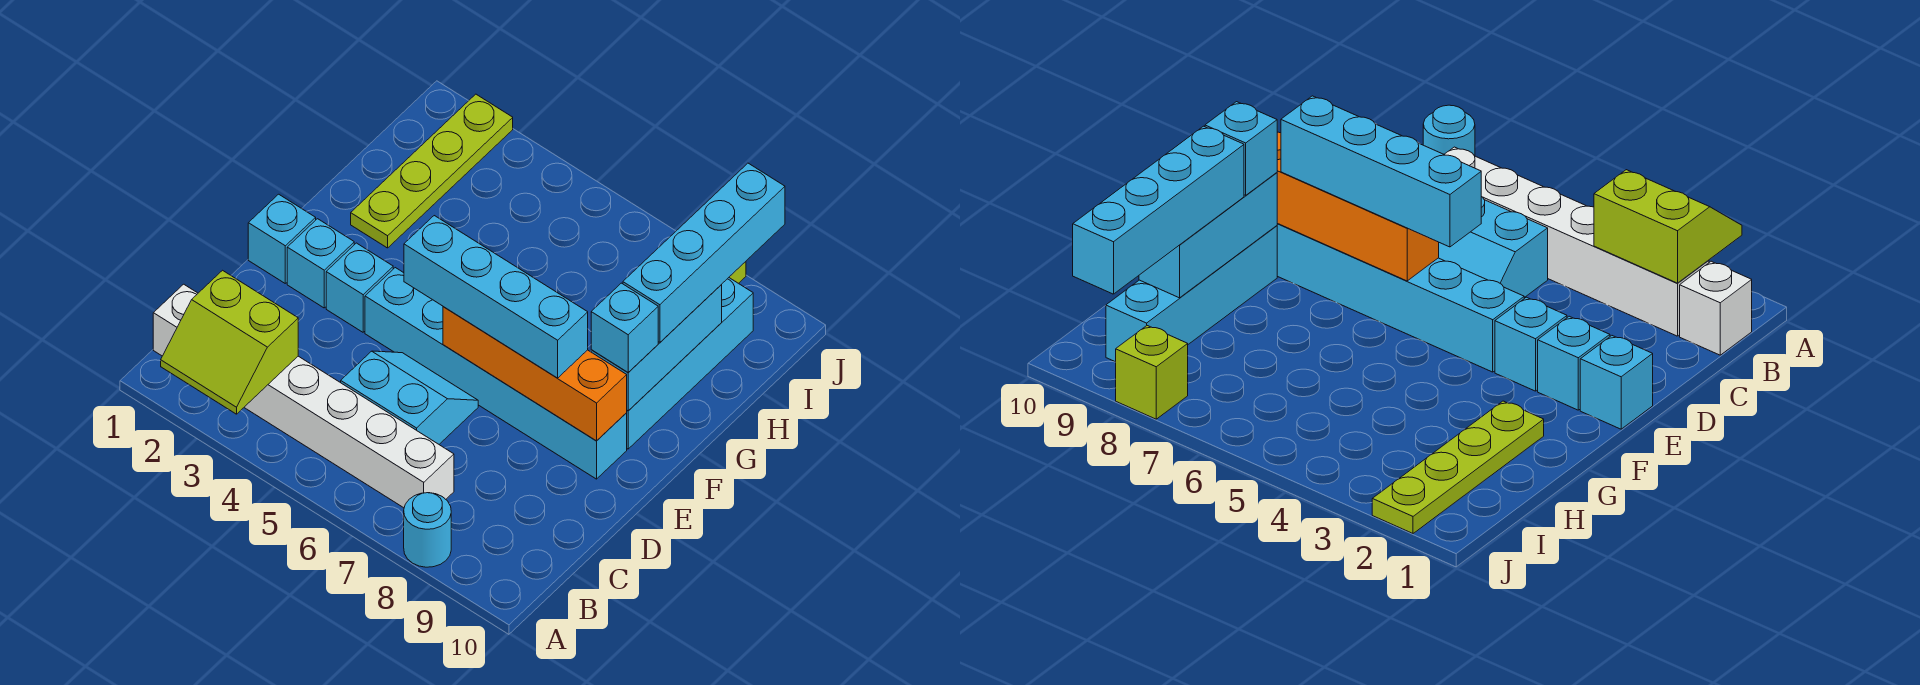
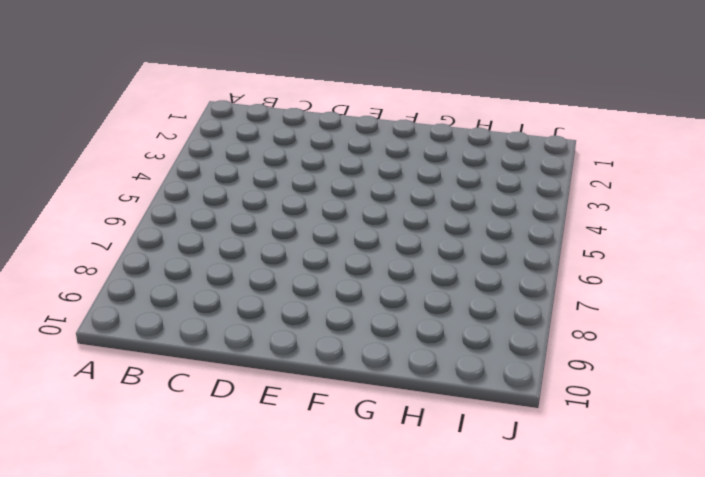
none -> cyan 1x1 round brick [404,493,451,567]
none -> white 1x1 brick [153,284,198,356]
none -> white 1x6 brick [244,356,454,508]

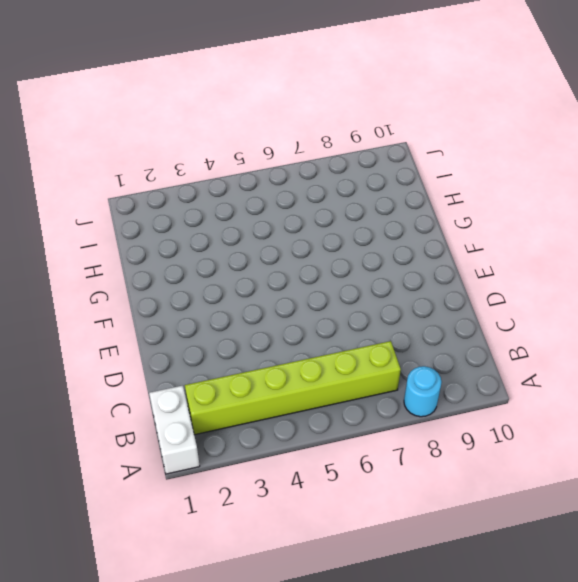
white 1x2 brick [149,386,200,474] -> white 1x1 brick [153,284,198,356]
lime 1x6 brick [185,341,401,435] -> white 1x6 brick [244,356,454,508]
none -> cyan 2x2 slope [341,351,478,444]
none -> cyan 1x1 brick [248,194,316,283]
none -> cyan 1x1 brick [287,219,354,308]

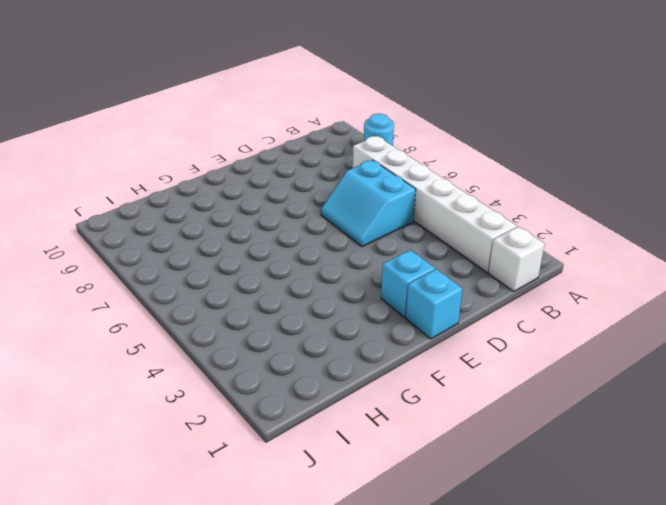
none -> cyan 1x1 brick [326,243,393,332]
none -> cyan 1x6 brick [365,268,627,479]
none -> cyan 1x4 brick [627,278,753,449]

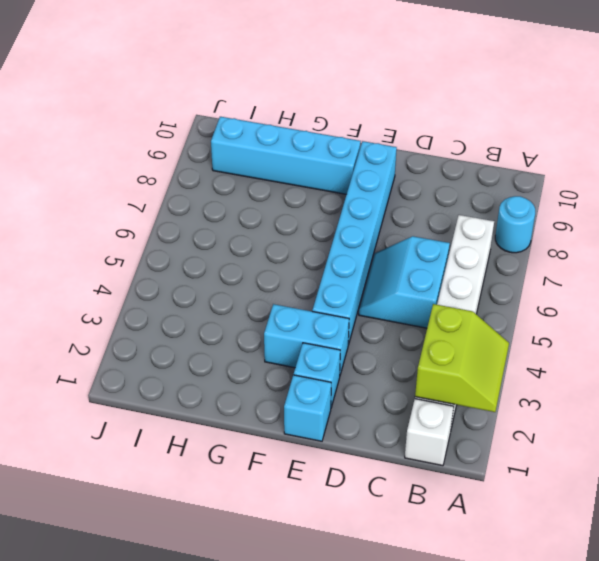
cyan 1x2 brick [264,304,349,375] -> cyan 1x1 brick [326,243,393,332]
none -> lime 1x4 plate [351,94,513,248]
none -> lime 1x1 brick [1116,326,1188,419]
none -> orange 1x4 brick [443,307,627,441]

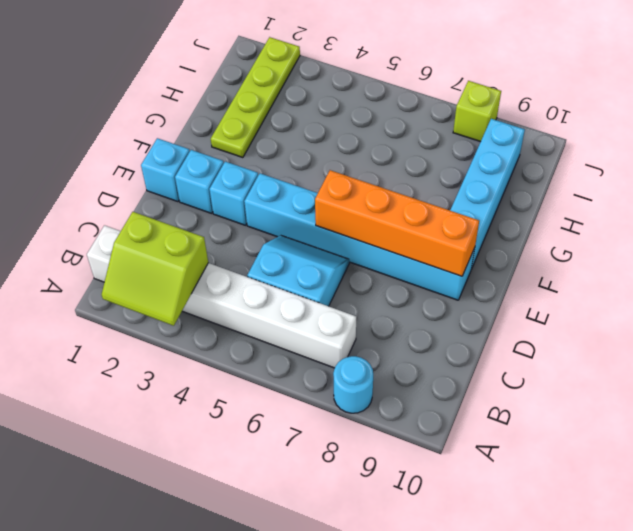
none -> cyan 1x3 brick [591,285,722,411]
none -> cyan 1x4 brick [404,216,588,378]
none -> cyan 1x1 brick [591,283,658,372]

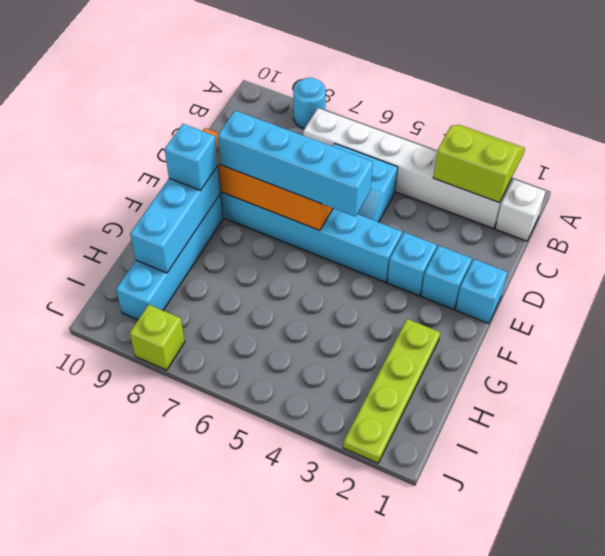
none -> cyan 1x4 brick [623,163,785,342]

